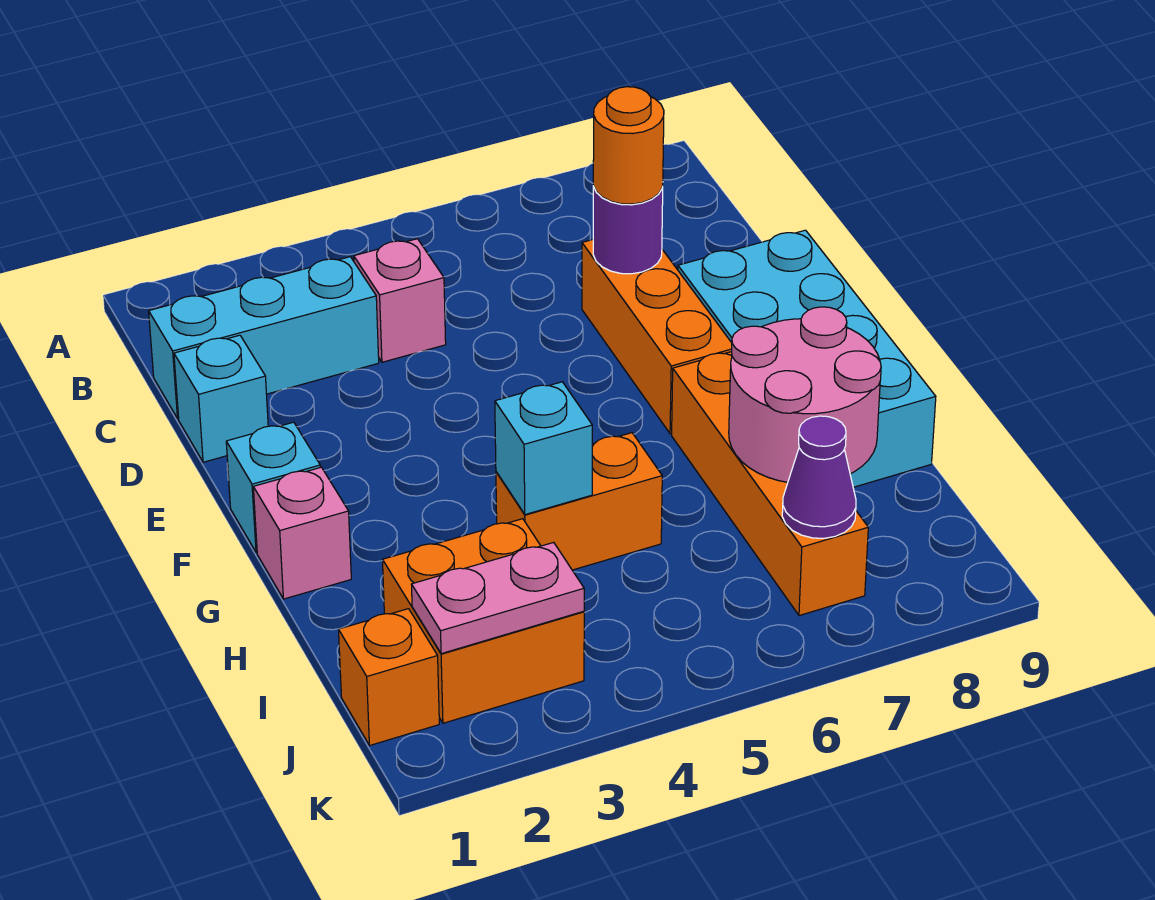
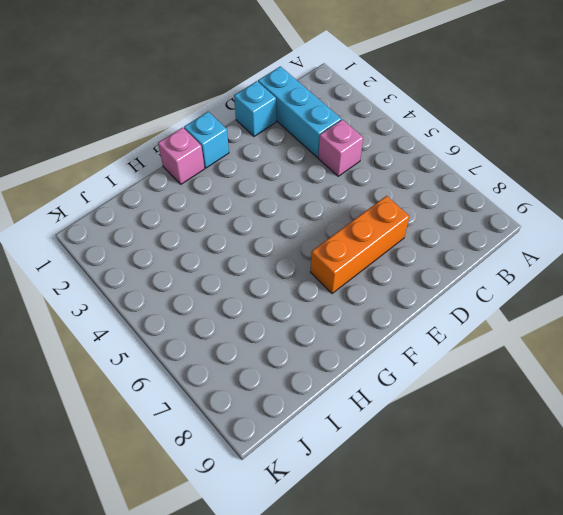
none -> cyan 2x4 brick [678,230,936,487]
none -> orange 1x4 brick [672,352,868,616]
none -> orange 1x2 brick [496,433,662,570]

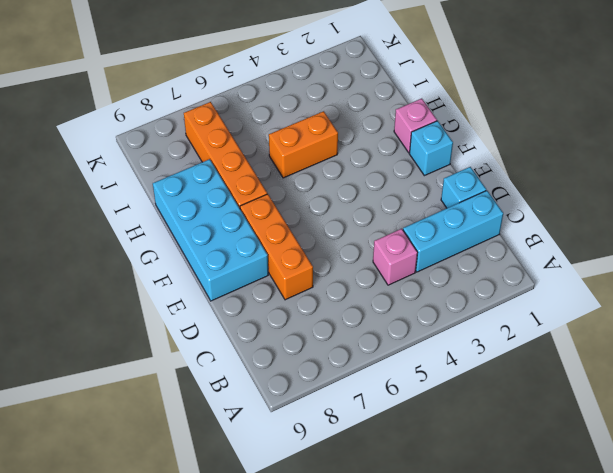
none -> orange 2x2 brick [382,519,584,723]
none -> orange 1x1 brick [338,609,439,745]
none -> purple 1x1 round brick [593,186,663,274]

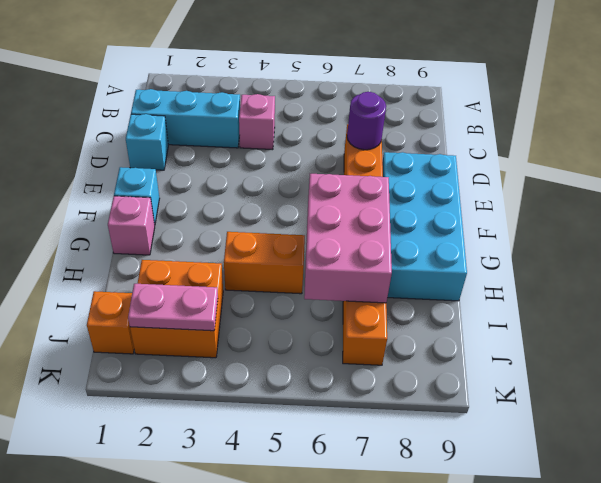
pink 2x3 brick [304,174,392,303] -> pink 2x2 round brick [729,307,881,482]
none -> cyan 1x1 brick [495,382,592,515]
none -> purple 1x1 cone [782,416,856,538]
none -> orange 1x1 round brick [593,87,664,204]

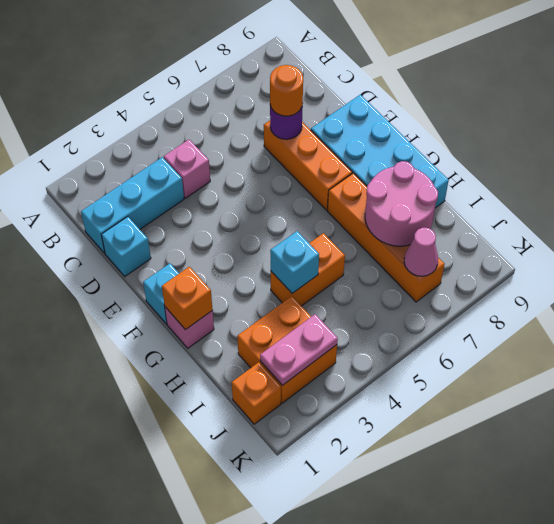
orange 1x1 brick [162,267,212,330] -> none
pink 1x1 cone [404,228,438,276] -> purple 1x1 cone [782,416,856,538]

